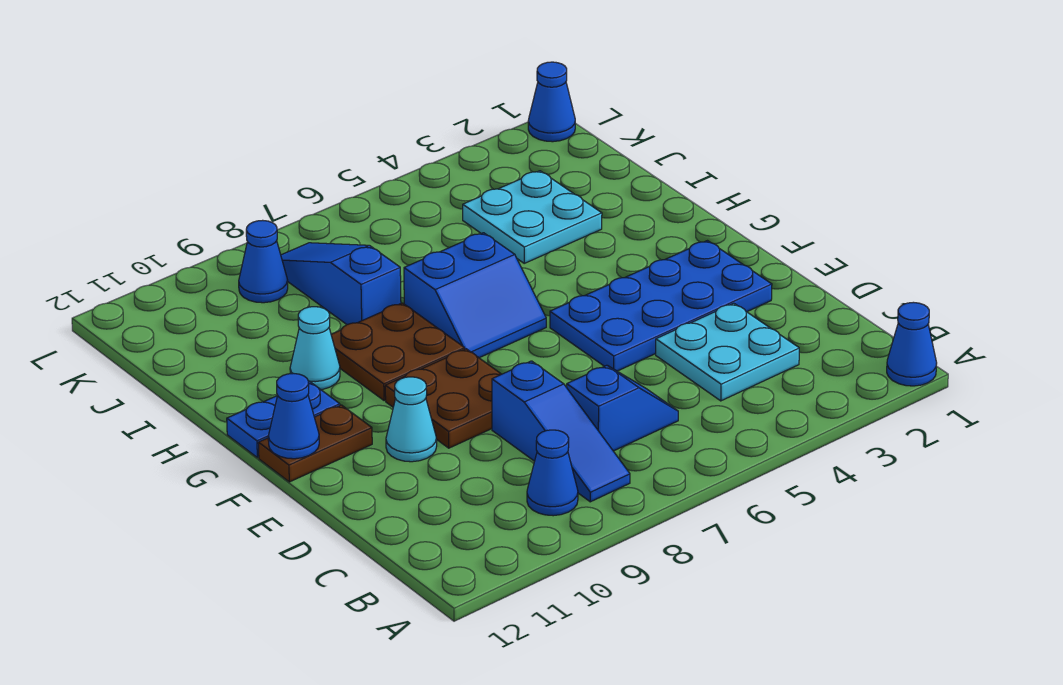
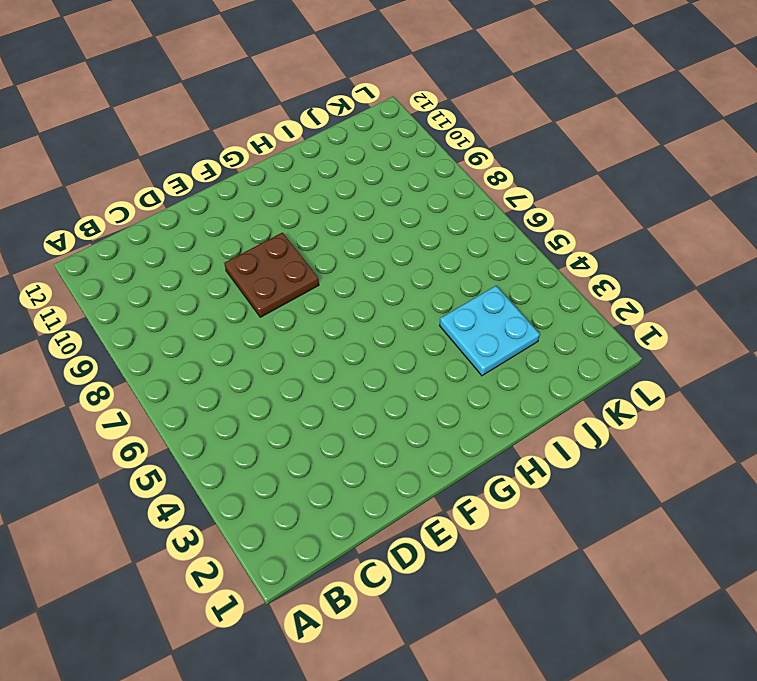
none -> blue 1x1 cone [887,302,937,386]
none -> blue 1x3 slope [492,361,630,502]
none -> blue 1x1 cone [527,430,578,516]

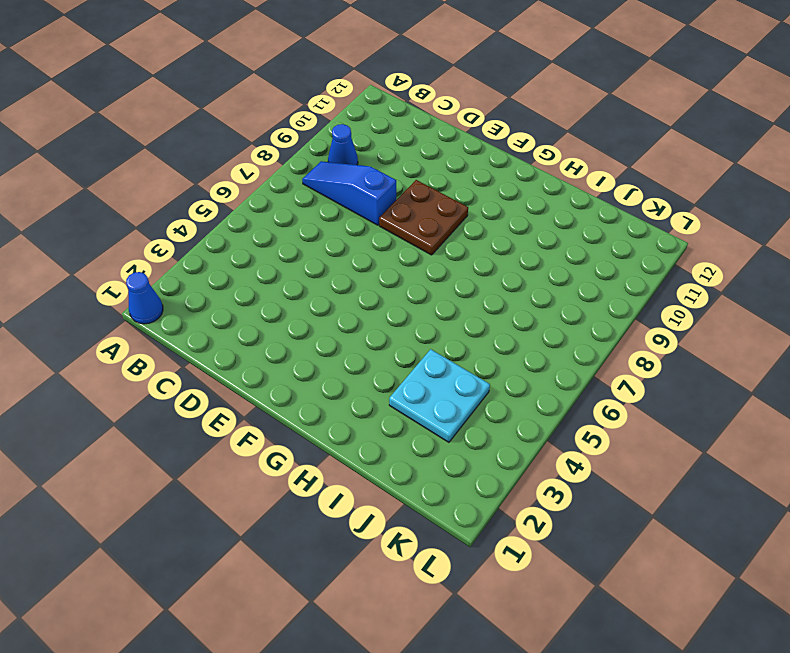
none -> cyan 2x2 plate [656,303,799,401]
none -> blue 1x2 slope [567,365,678,451]
none -> blue 2x4 plate [550,241,772,371]

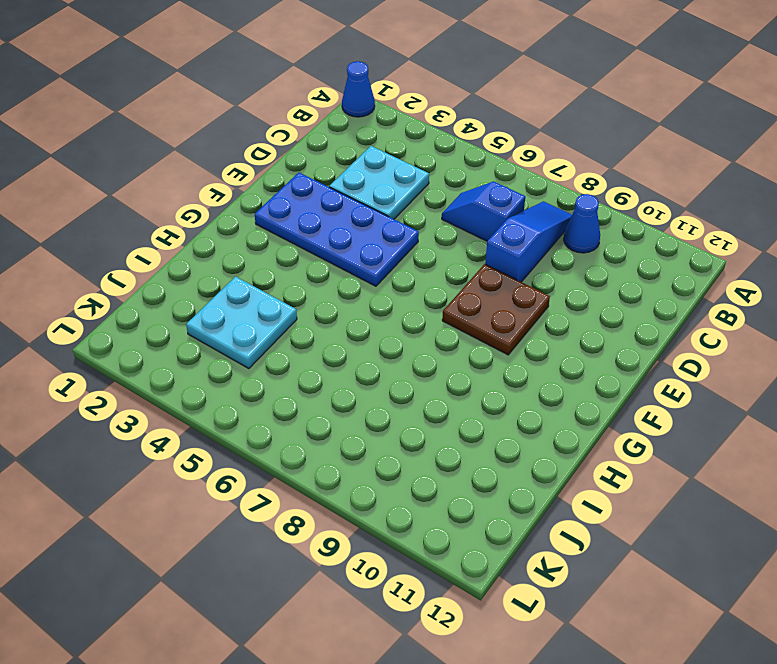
none -> cyan 1x1 cone [386,377,437,462]
none -> brown 1x2 plate [258,405,372,482]
none -> blue 2x2 slope [404,233,546,358]

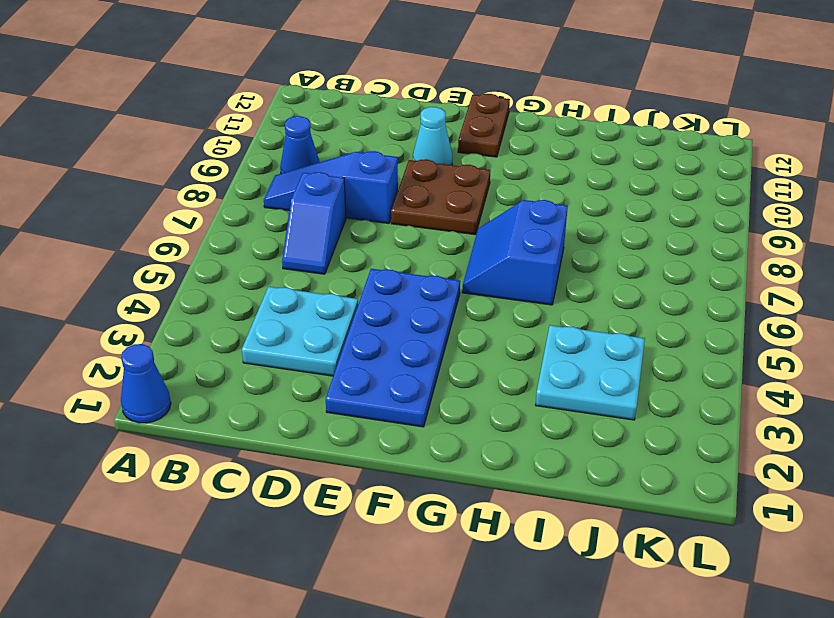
none -> brown 2x2 plate [331,303,465,401]
none -> blue 1x2 plate [227,381,340,458]
none -> cyan 1x1 cone [290,307,340,389]

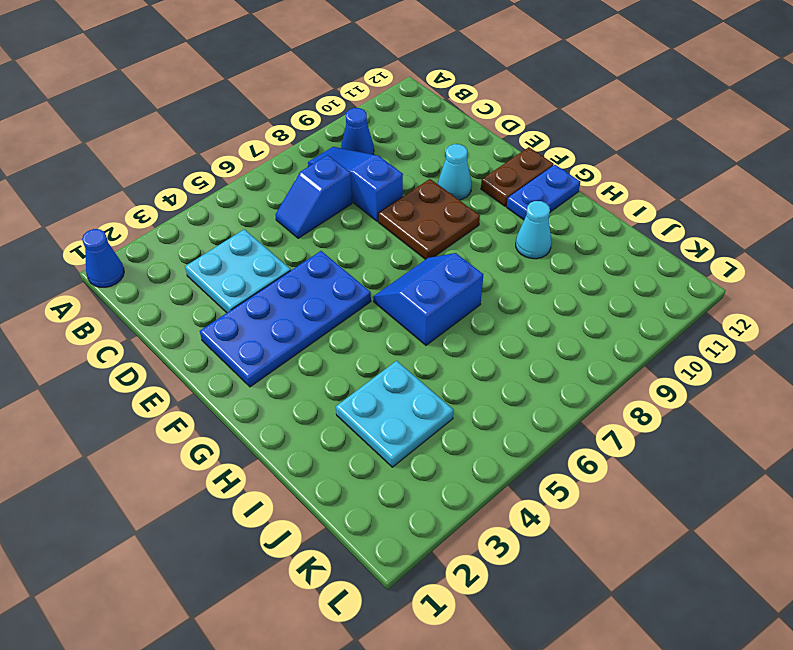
none -> brown 2x2 plate [331,303,465,401]
none -> blue 1x3 slope [281,243,401,324]
none -> blue 1x1 cone [239,220,288,303]

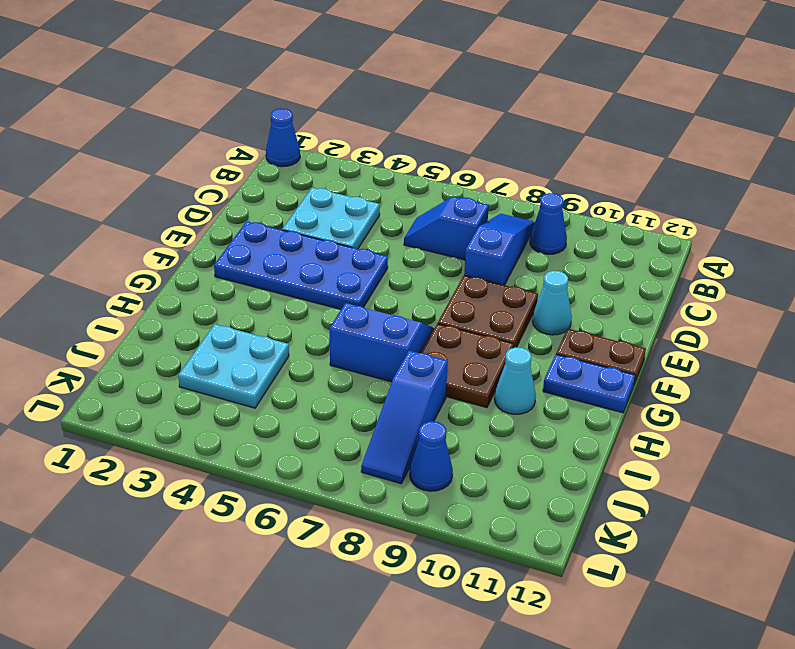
none -> blue 1x1 cone [528,62,575,142]
none -> blue 1x1 cone [268,373,319,459]

